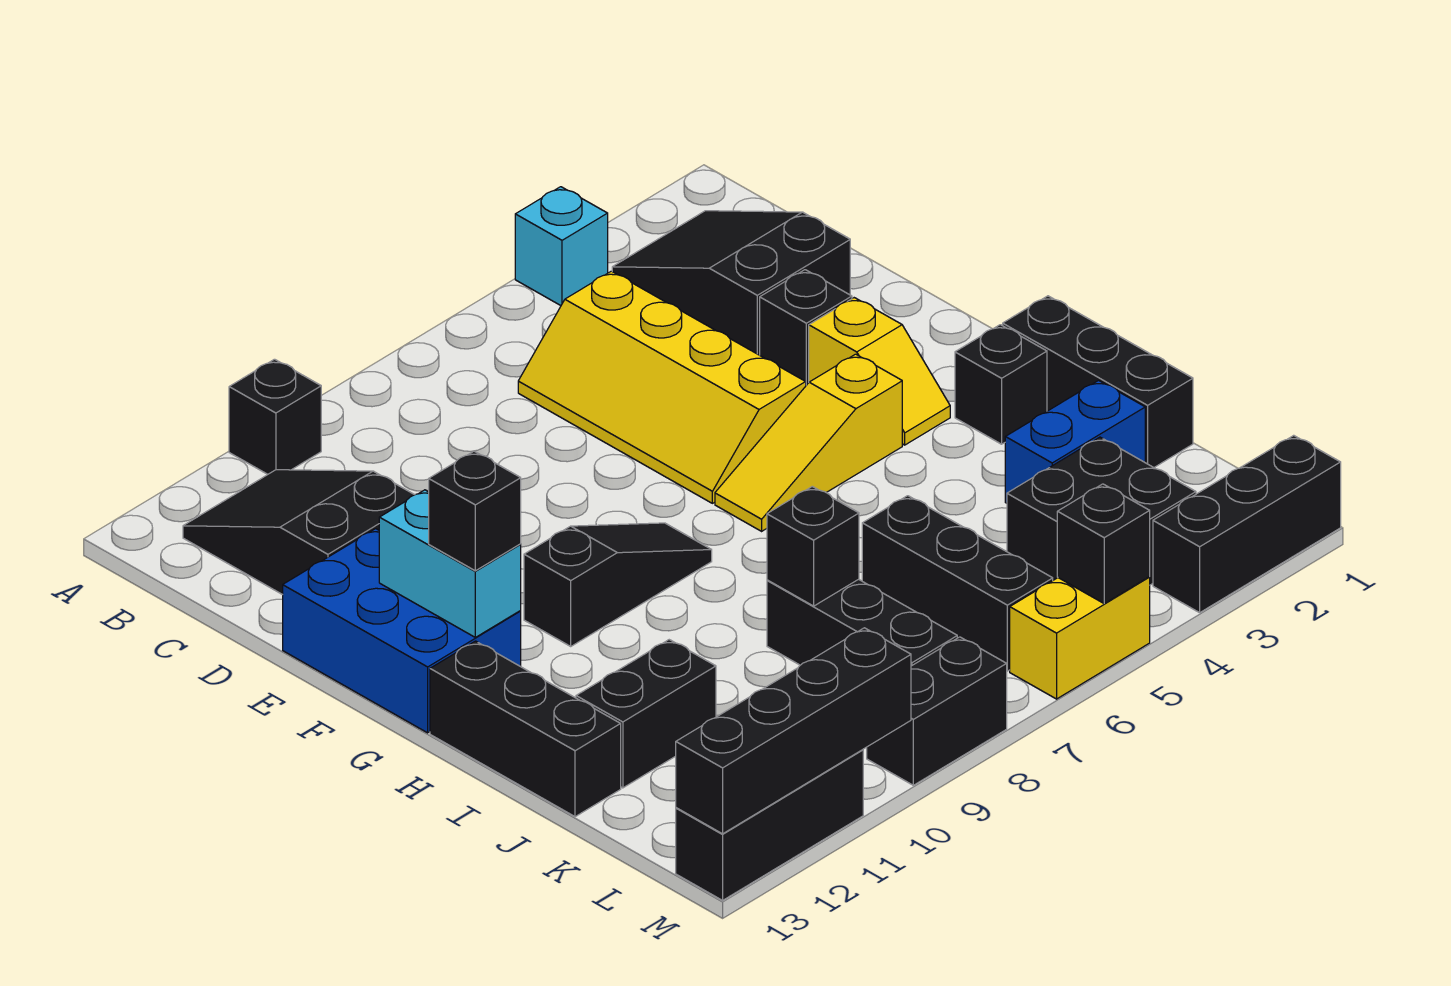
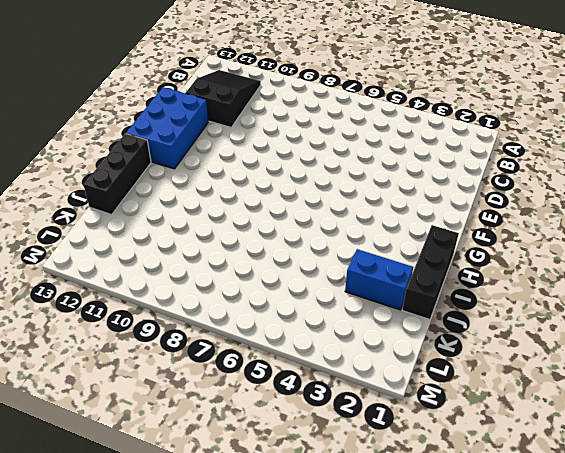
none -> cyan 1x1 brick [515,187,608,306]
none -> black 1x1 brick [229,359,321,475]
none -> black 2x3 slope [612,211,850,355]

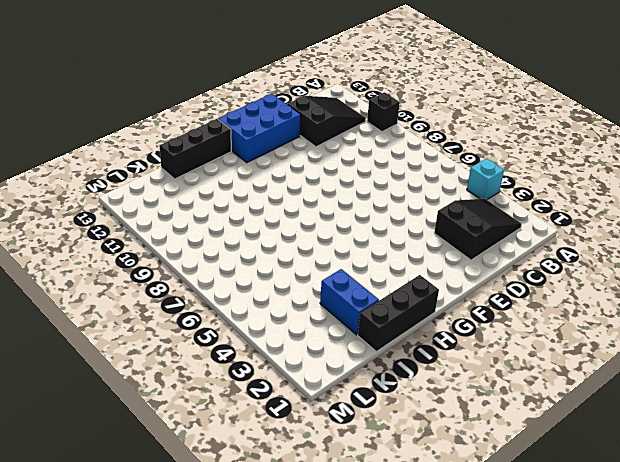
none -> yellow 2x4 slope [518,271,806,503]
none -> black 1x1 brick [760,270,852,385]
none -> yellow 1x2 slope [809,298,950,445]

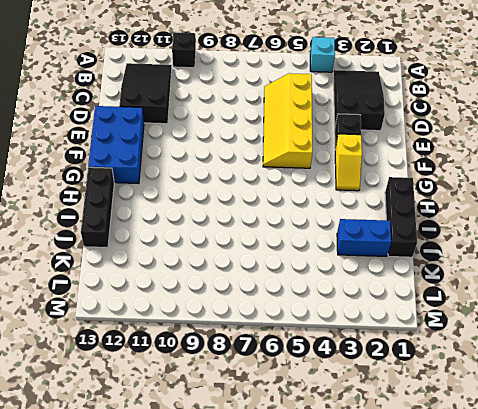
none -> yellow 1x3 slope [715,354,902,531]
none -> black 1x3 slope [524,523,712,646]
none -> black 1x1 brick [955,325,1047,444]

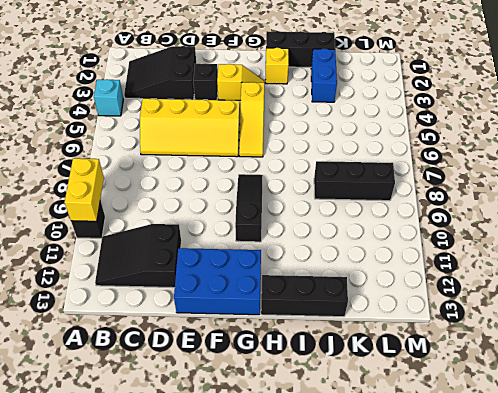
yellow 1x2 brick [65,158,104,221] -> yellow 1x2 brick moved to [1010,577,1150,699]
yellow 1x1 brick [265,48,289,84] -> black 1x1 brick [955,325,1047,444]
none -> black 1x3 brick [862,496,1053,671]
none -> black 1x2 brick [576,640,716,788]
none -> black 2x2 brick [1007,437,1196,585]

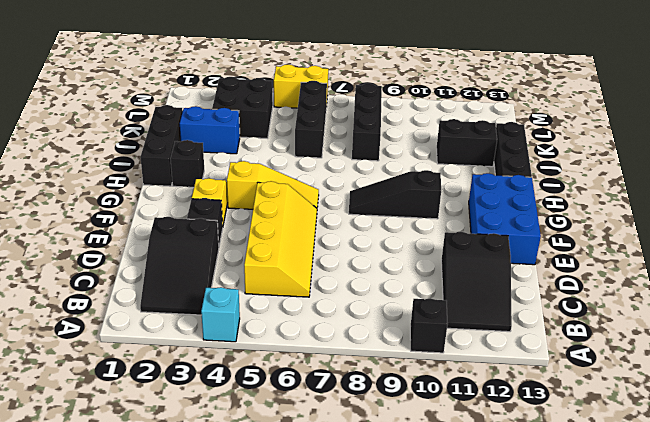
none -> black 1x3 brick [1153,435,1341,613]
none -> black 1x2 brick [867,637,1007,785]
none -> black 1x3 brick [676,750,863,900]

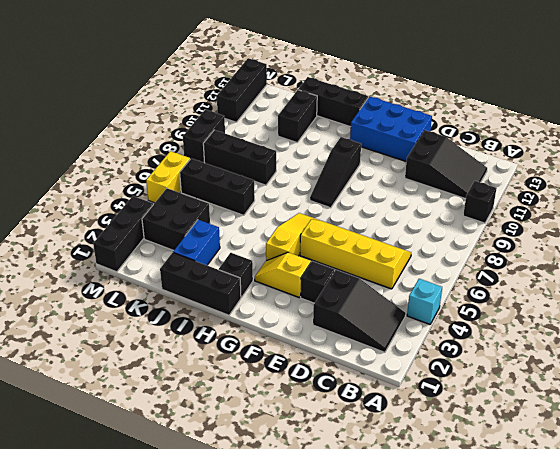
none -> cyan 1x2 brick [379,490,521,637]
none -> black 1x1 brick [767,486,859,606]
none -> black 1x1 brick [1057,484,1150,603]

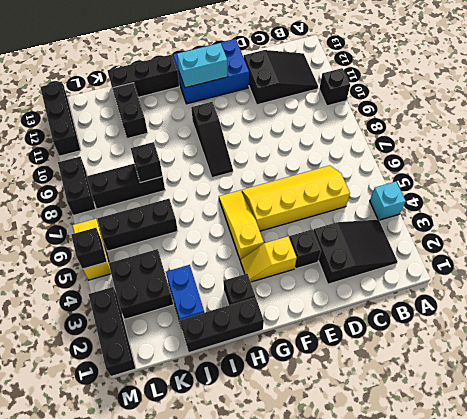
none -> black 1x4 brick [676,628,911,834]
none -> black 1x1 brick [429,451,521,571]

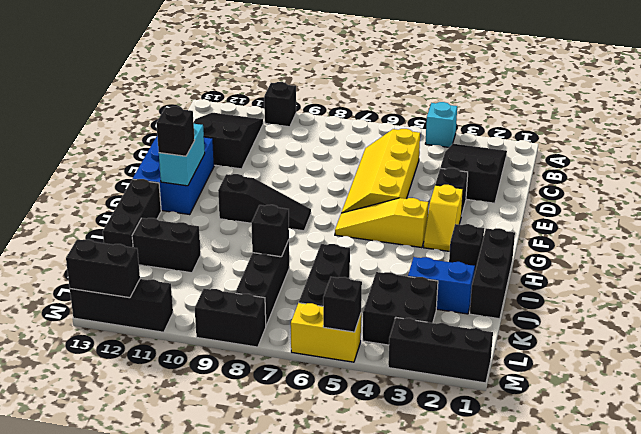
black 1x2 brick [66,239,140,298] -> black 1x4 brick [676,628,911,834]

